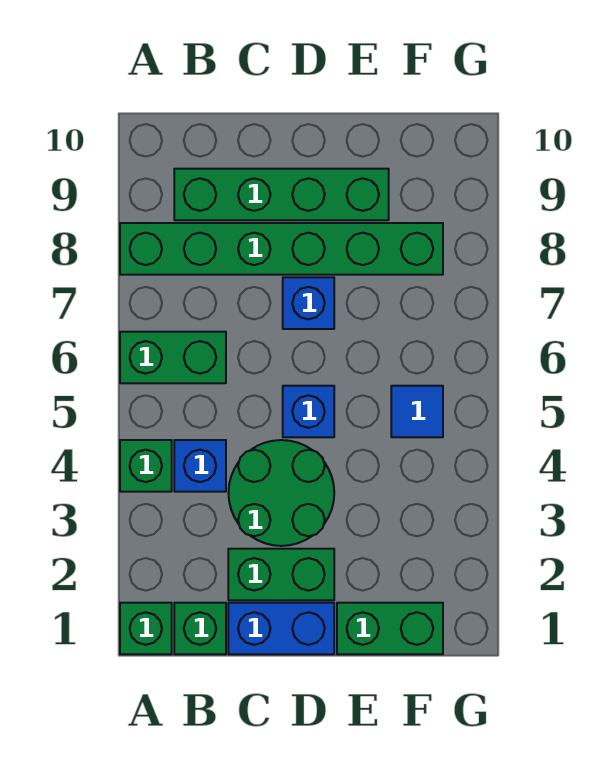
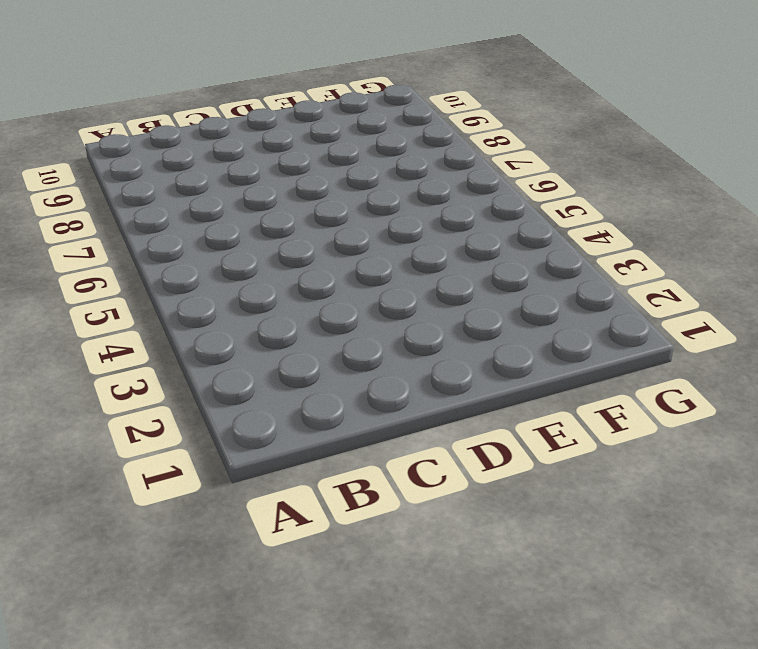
none -> green 1x1 brick [120,603,172,654]
none -> green 1x1 brick [120,440,172,492]
none -> green 1x2 brick [120,332,226,383]

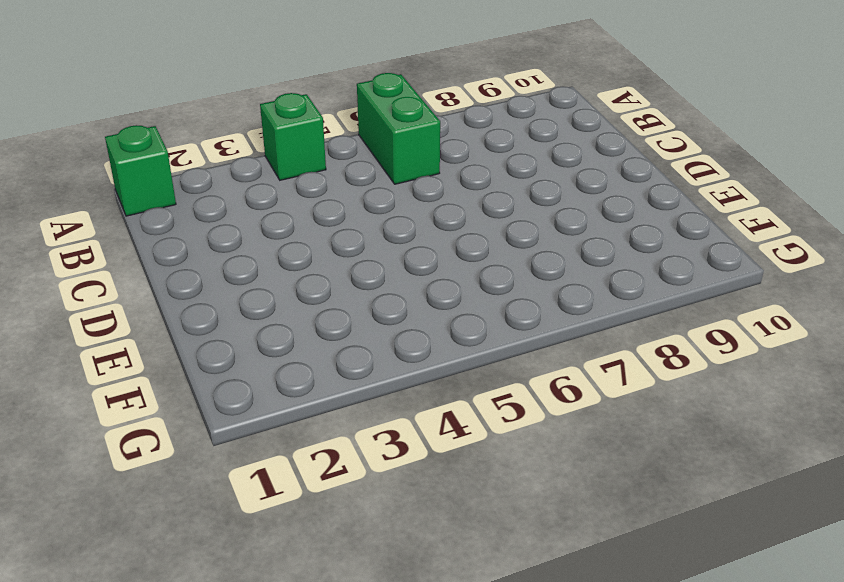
none -> green 1x6 brick [120,223,443,275]
none -> green 1x1 brick [174,603,226,654]
none -> blue 1x1 brick [174,440,226,492]

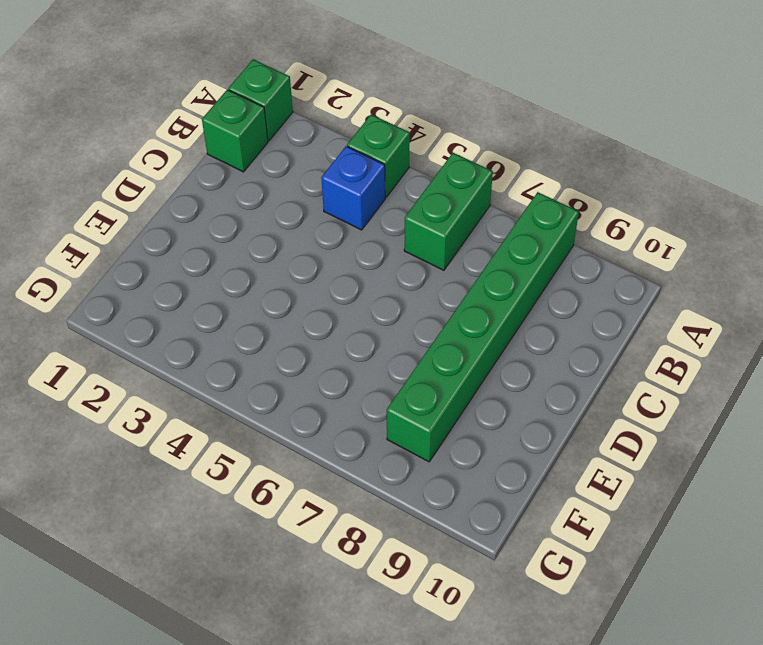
none -> green 1x4 brick [174,169,389,220]
none -> blue 1x2 brick [228,603,334,654]
none -> green 1x2 brick [228,549,334,600]

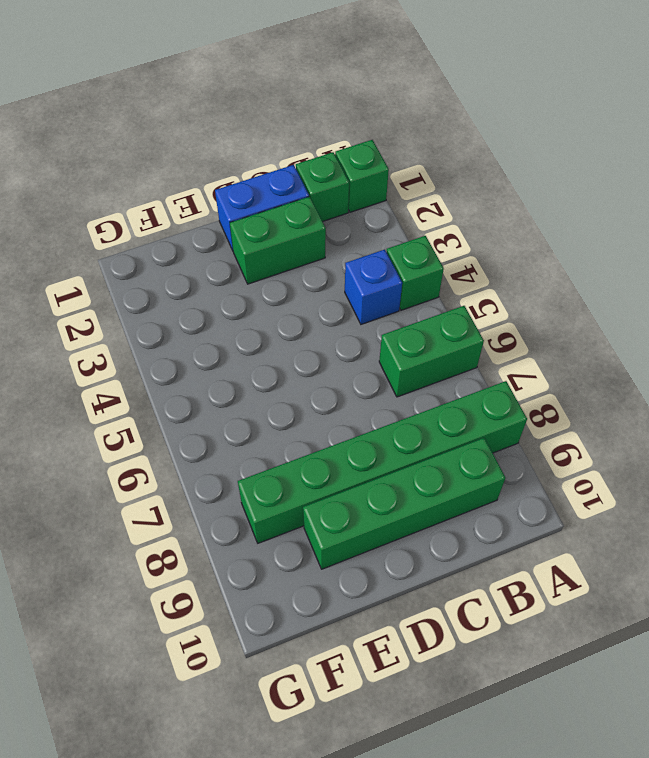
none -> green 2x2 round brick [229,440,334,546]
none -> blue 1x1 brick [283,386,334,437]
none -> blue 1x1 brick [283,277,334,329]

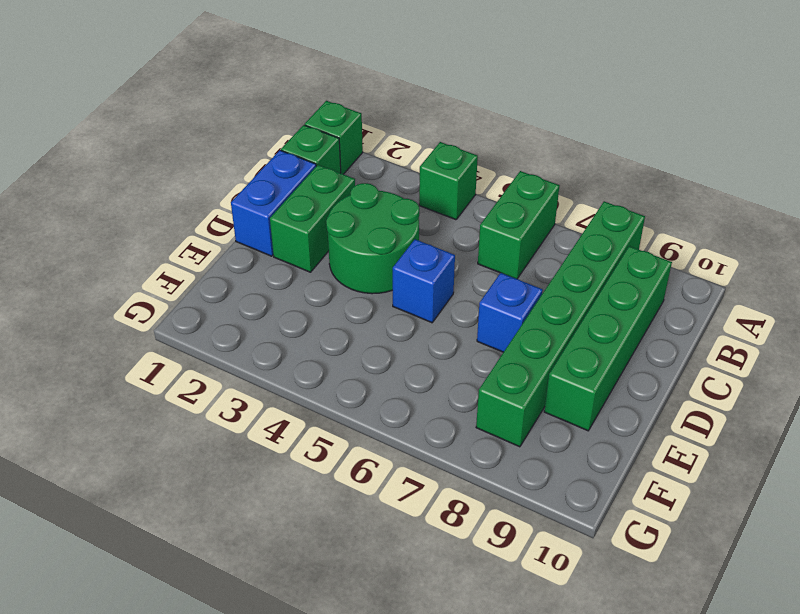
none -> blue 1x1 brick [174,440,226,492]
none -> green 1x2 brick [337,603,443,654]
none -> blue 1x1 tile [391,386,443,437]

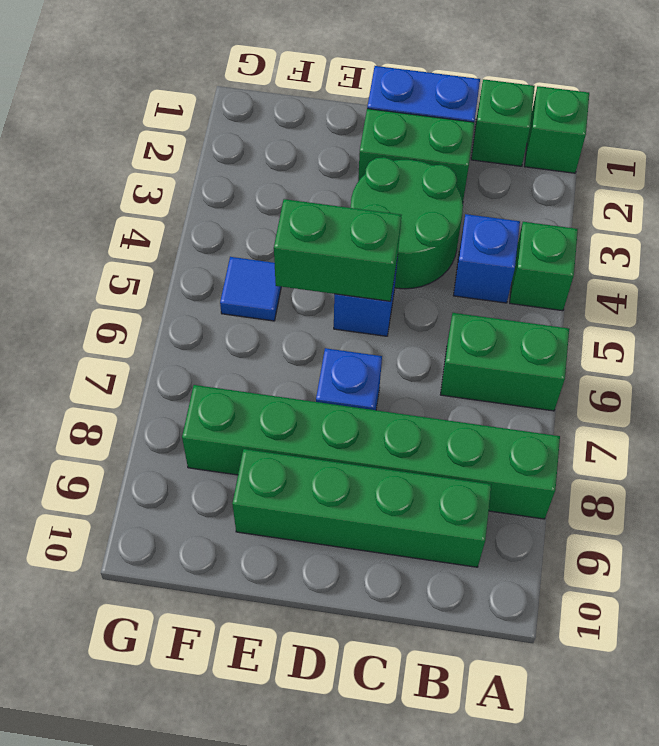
green 1x2 brick [274,199,401,301] -> green 1x2 brick moved to [337,603,443,654]

